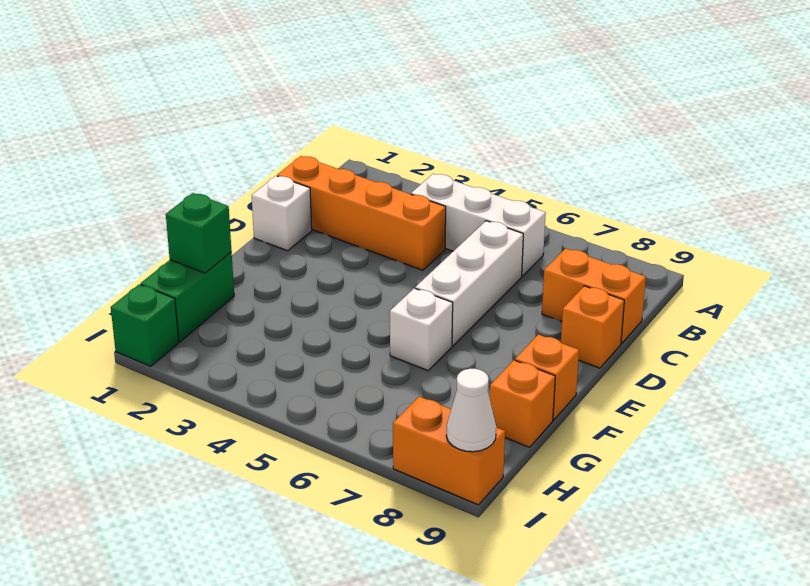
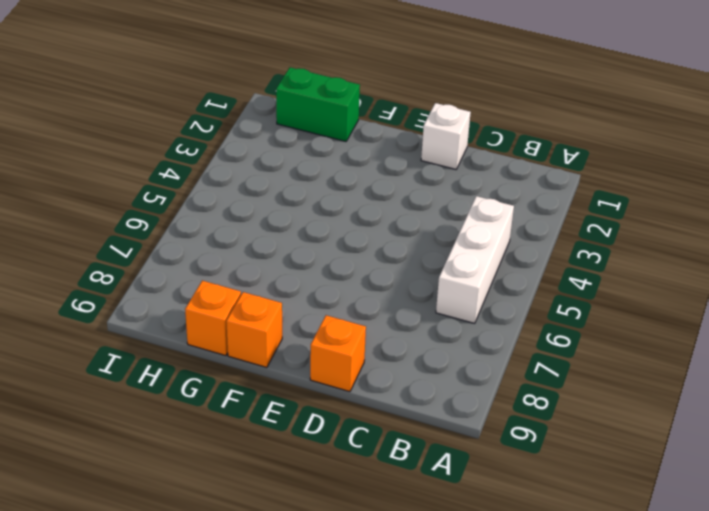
none -> orange 1x4 brick [277,156,446,270]
none -> white 1x3 brick [415,221,523,346]
none -> orange 1x2 brick [542,248,646,344]

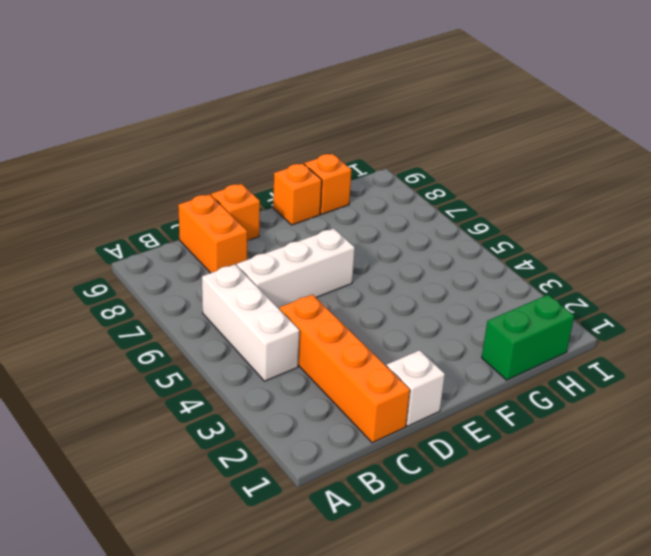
none -> white 1x1 brick [390,288,453,371]
none -> green 1x1 brick [111,284,179,366]
none -> orange 1x2 brick [393,397,505,505]

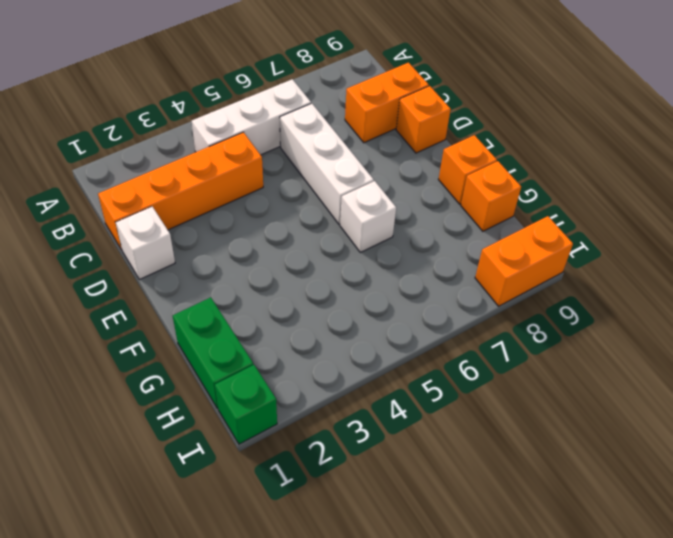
none -> green 1x1 brick [166,193,232,273]
none -> white 1x1 cone [446,369,496,452]

